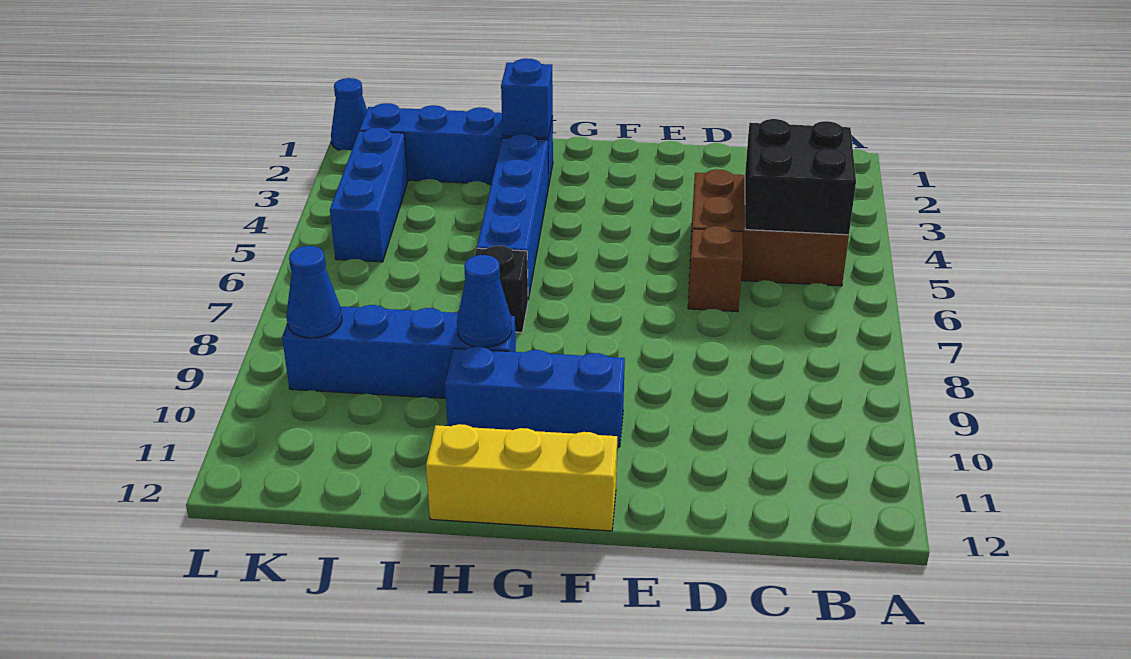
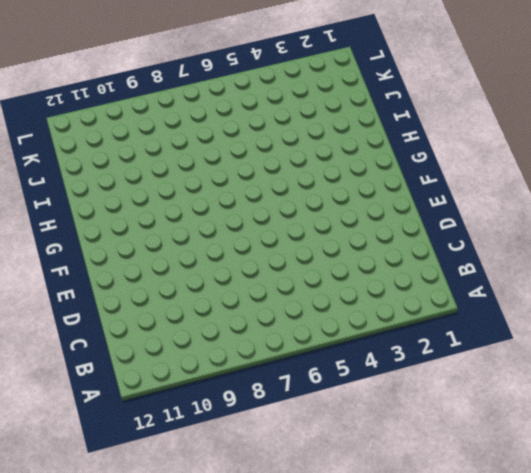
none -> brown 2x3 brick [690,169,849,286]
none -> brown 1x1 brick [688,226,743,312]
none -> blue 1x3 brick [445,347,625,447]

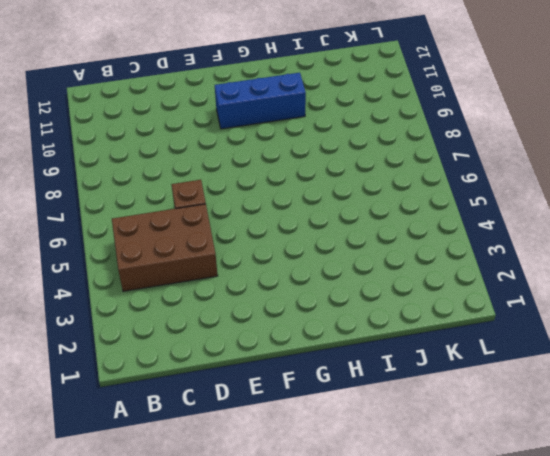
none -> yellow 1x3 brick [426,424,617,531]
none -> blue 1x4 brick [360,103,553,187]
none -> blue 1x4 brick [477,134,548,299]

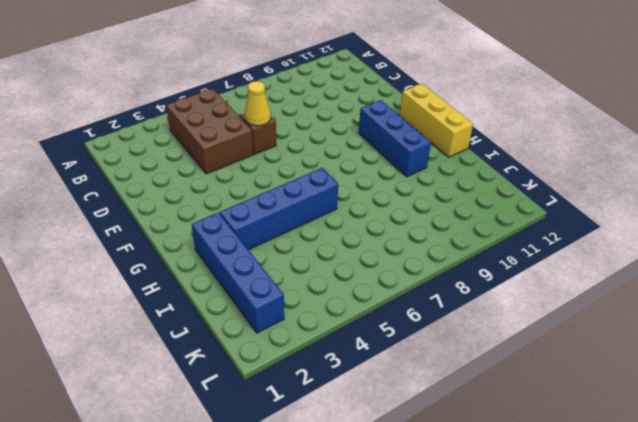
yellow 1x1 cone [245,81,271,126] -> none
none -> black 1x1 brick [475,246,528,332]
none -> blue 1x4 brick [282,305,516,398]
none -> blue 1x3 brick [330,127,408,262]

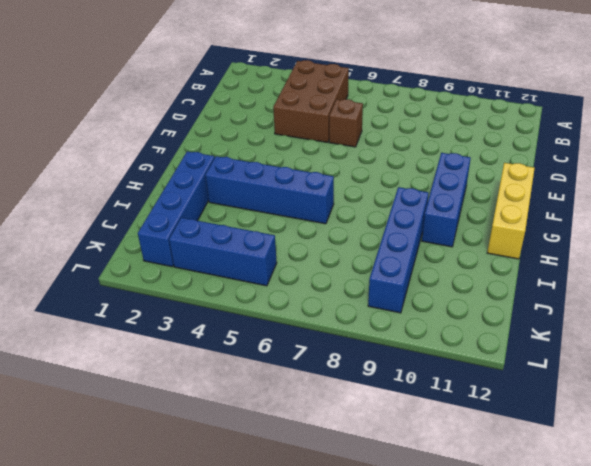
none -> black 1x1 brick [475,246,528,332]
none -> blue 1x1 cone [331,78,367,151]
none -> black 2x2 brick [745,119,856,235]

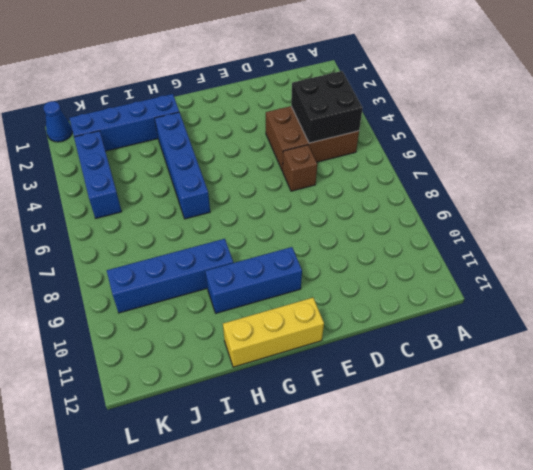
none -> black 1x1 brick [475,246,528,332]
none -> blue 1x1 brick [501,58,553,138]
none -> blue 1x1 cone [457,255,512,347]

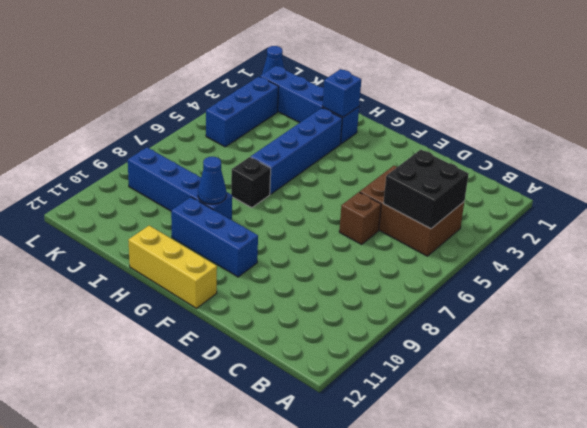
none -> blue 1x1 cone [286,246,342,338]

